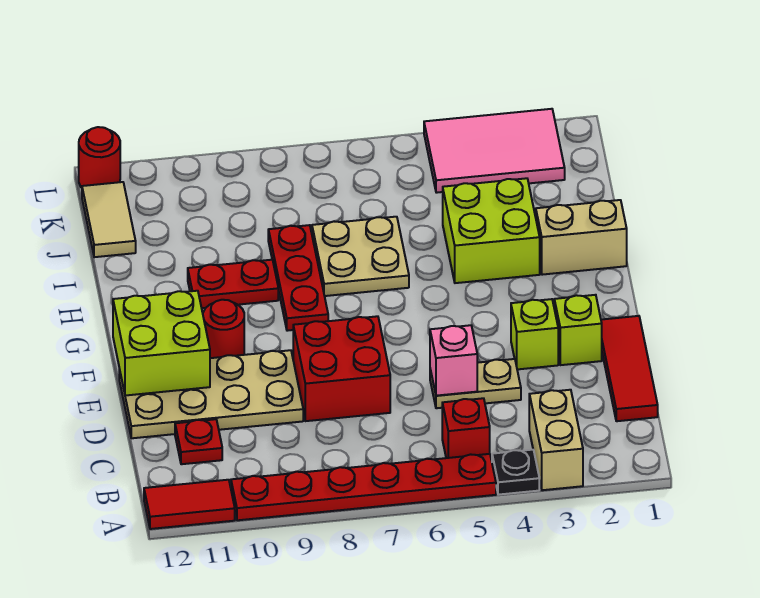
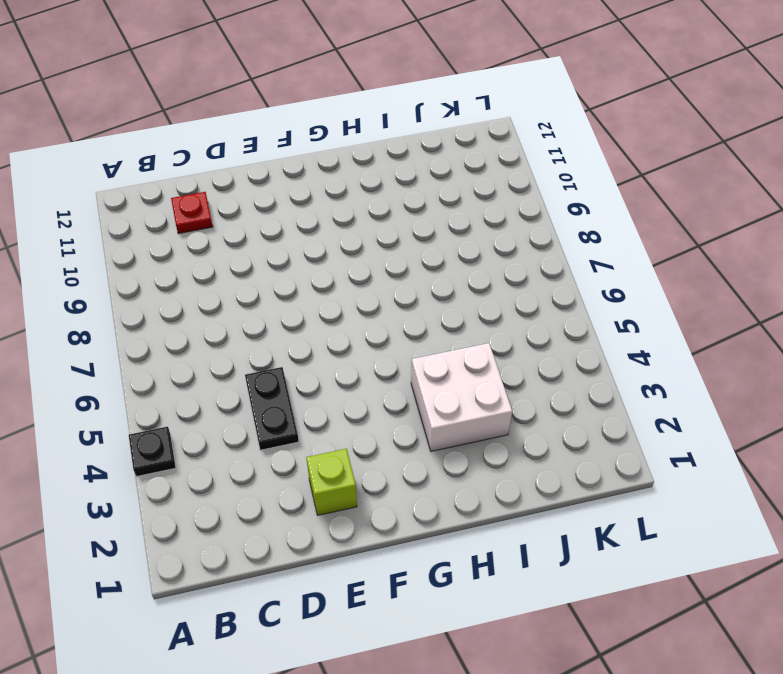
black 1x2 plate [245,367,299,450] -> tan 1x2 plate [430,359,521,408]
white 2x2 brick [411,343,512,451] -> lime 2x2 brick [443,178,540,283]
none -> tan 1x2 brick [529,390,583,490]
none -> red 1x6 plate [231,454,496,520]
none -> red 1x2 tile [144,480,235,529]

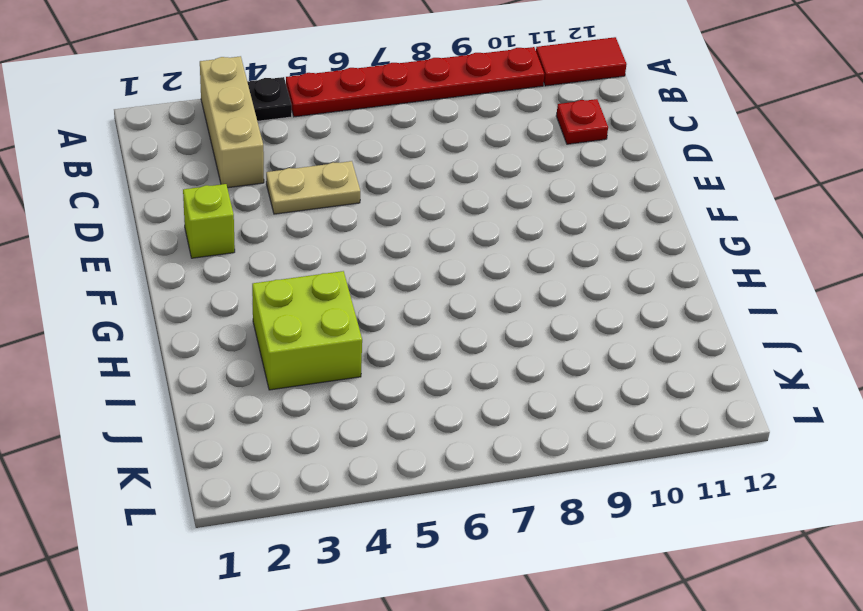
tan 1x3 brick [200,56,264,188] -> tan 1x2 brick [529,390,583,490]
none -> red 1x1 brick [442,398,490,458]
none -> red 1x3 tile [601,316,658,421]
none -> red 2x2 brick [293,316,390,421]

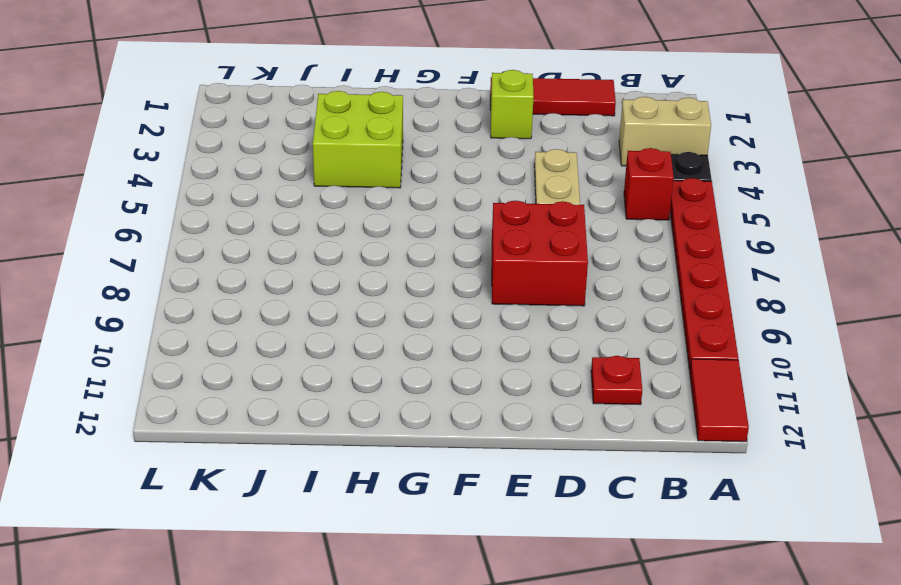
none -> tan 2x4 plate [119,350,303,438]
none -> lime 1x1 brick [511,299,558,369]
none -> red 1x1 round brick [203,300,244,358]

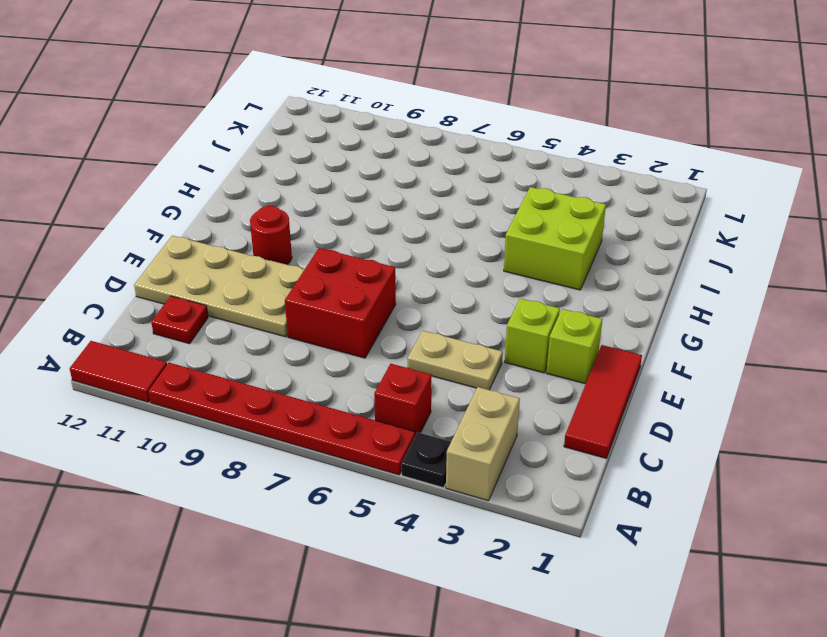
none -> red 1x3 plate [268,225,328,331]
none -> tan 1x2 brick [536,200,627,275]
none -> tan 2x2 plate [312,217,409,296]

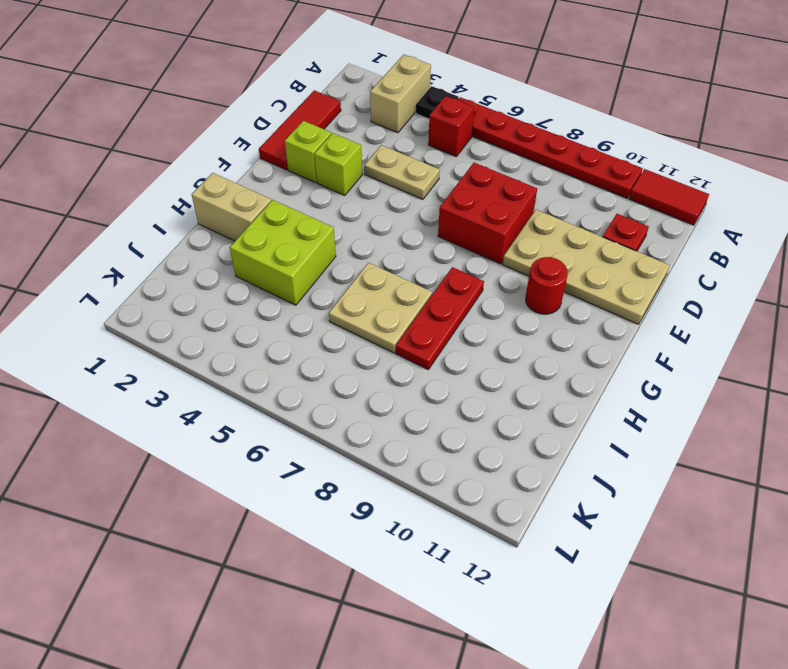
none -> red 1x2 plate [188,260,278,308]
none -> tan 1x2 tile [82,182,136,257]
none -> pink 2x3 tile [424,109,565,193]

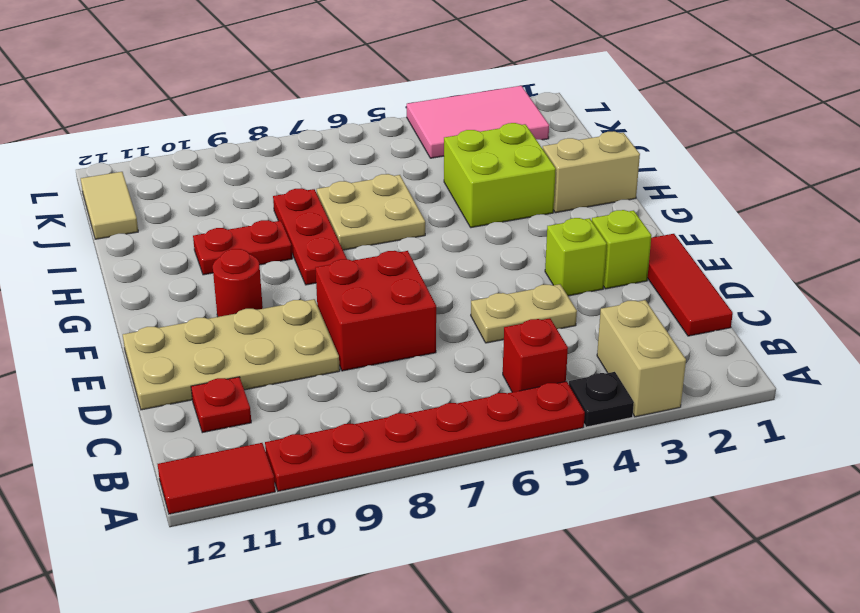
none -> red 1x1 round brick [79,127,120,188]
none -> pink 1x1 brick [430,325,477,396]
none -> lime 2x2 brick [113,291,210,396]

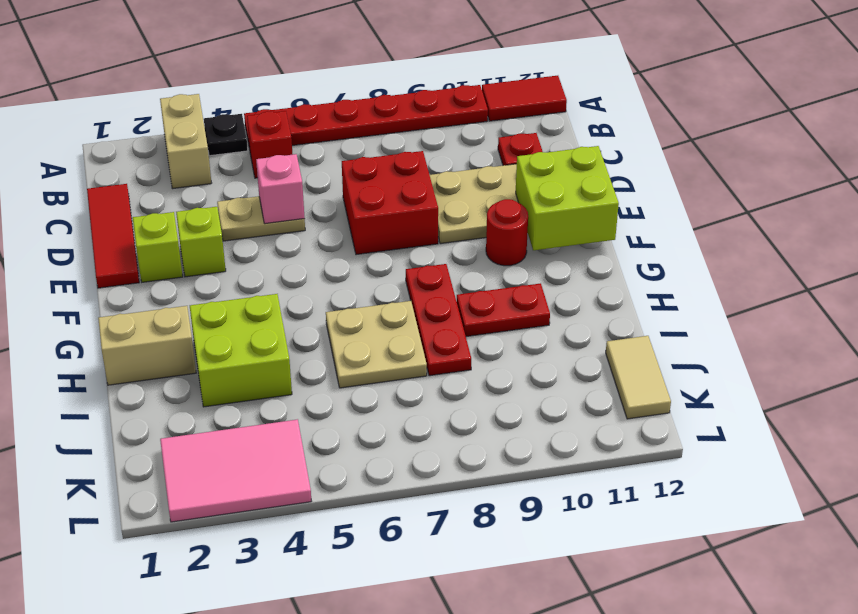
none -> red 1x1 round brick [79,127,120,188]

